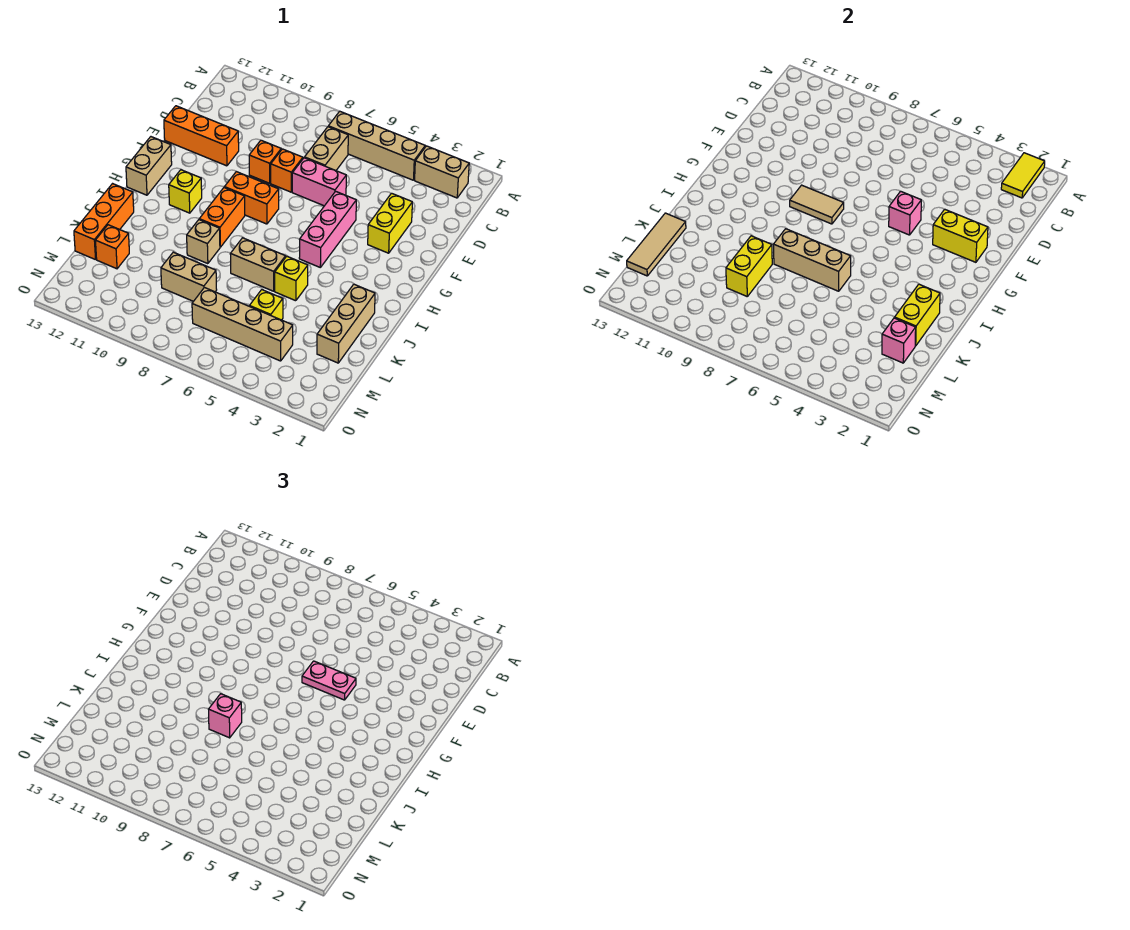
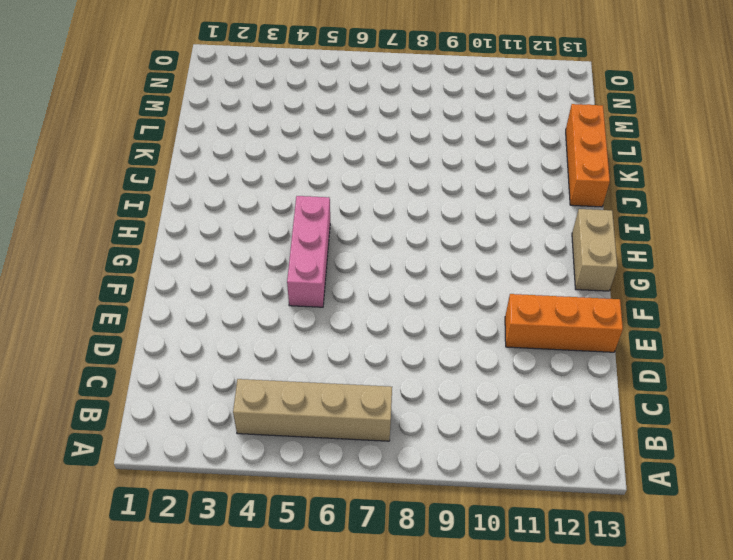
none -> tan 1x2 brick [415,146,469,198]
none -> tan 1x2 brick [305,127,348,170]
none -> yellow 1x2 brick [368,193,412,253]
none -> pink 1x2 brick [292,158,346,206]

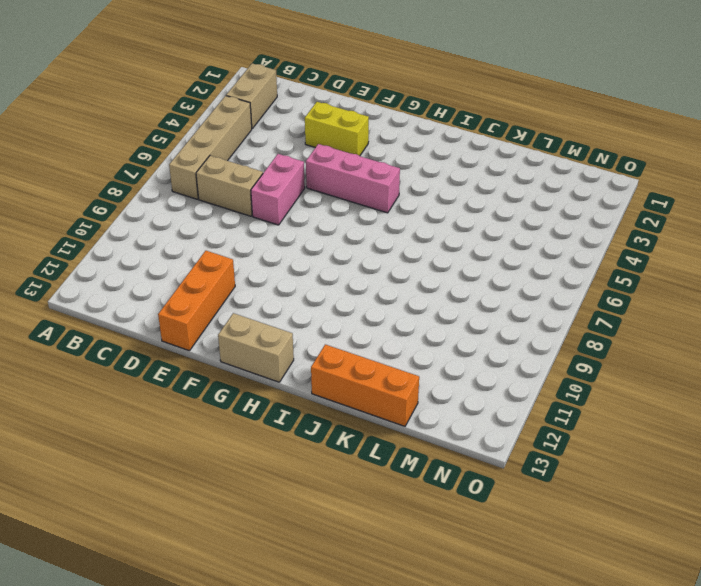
none -> orange 1x1 brick [271,149,303,192]
none -> orange 1x1 brick [249,140,281,183]
none -> orange 1x2 brick [224,172,279,224]
none -> orange 1x2 brick [199,188,245,247]

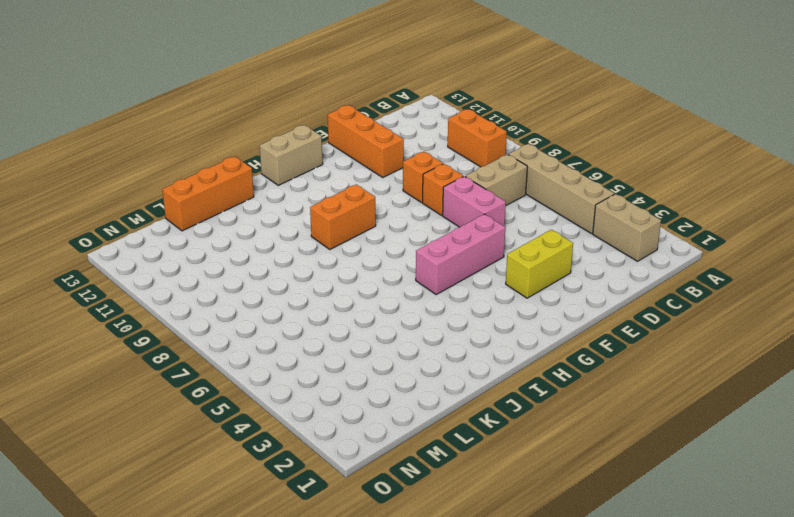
orange 1x2 brick [448,109,507,167] -> orange 1x2 brick moved to [224,172,279,224]
none -> yellow 1x1 brick [169,170,202,213]
none -> tan 1x3 brick [317,284,375,363]
none -> yellow 1x1 brick [275,256,308,301]
none -> tan 1x2 brick [230,238,286,291]

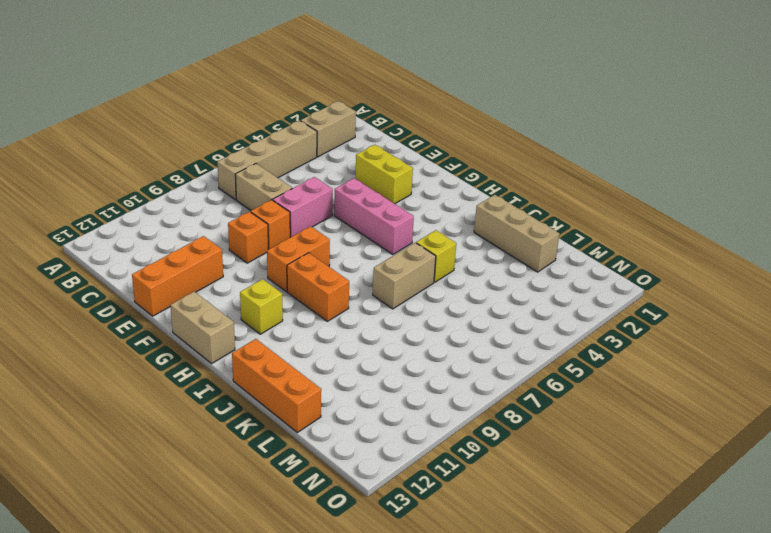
none -> tan 1x1 brick [187,220,220,264]
none -> yellow 1x1 brick [250,290,283,320]
none -> tan 1x2 brick [161,252,217,301]
none -> orange 1x1 brick [95,225,129,269]

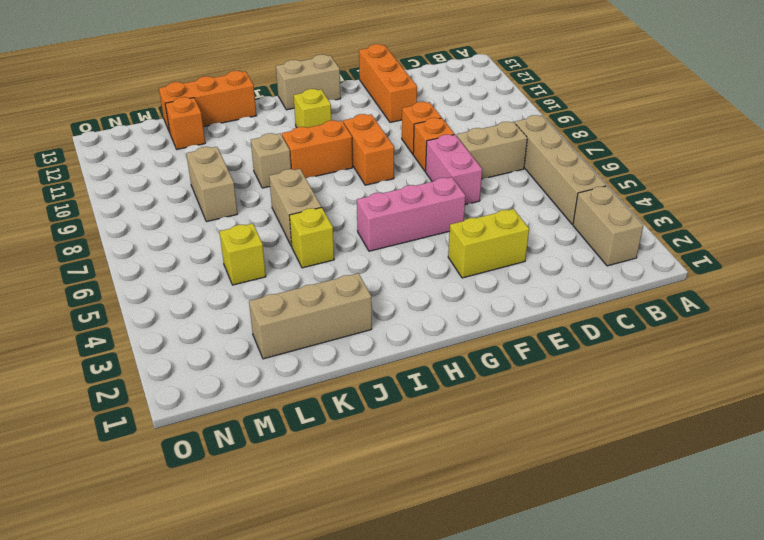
none -> tan 1x4 brick [192,288,293,361]
none -> yellow 1x2 tile [1001,153,1045,198]
none -> yellow 1x2 brick [933,209,988,262]
none -> pink 1x1 brick [889,191,921,235]

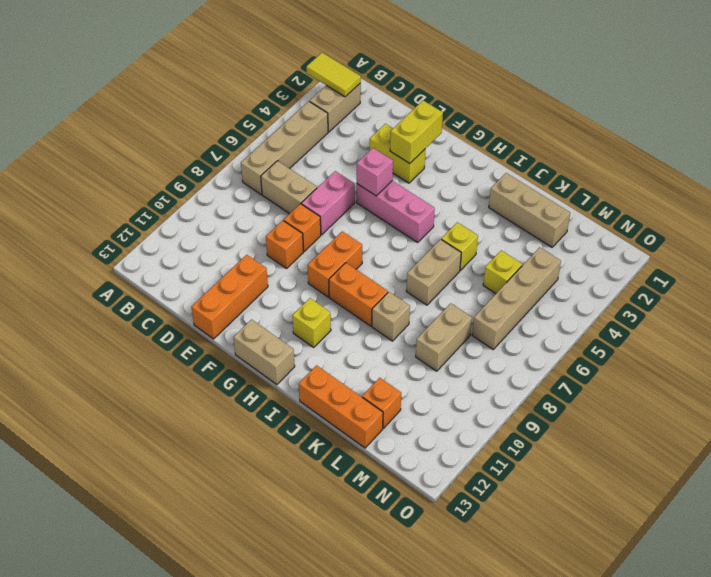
none -> tan 1x2 tile [790,185,844,224]
none -> yellow 1x2 brick [895,284,940,346]
none -> tan 1x3 brick [774,229,851,291]
none -> yellow 1x2 brick [726,236,772,296]

